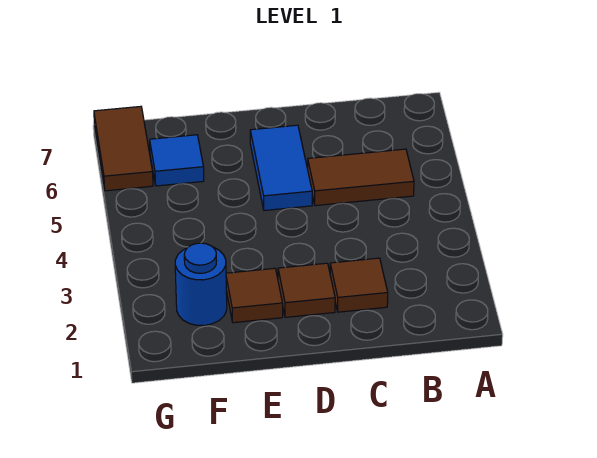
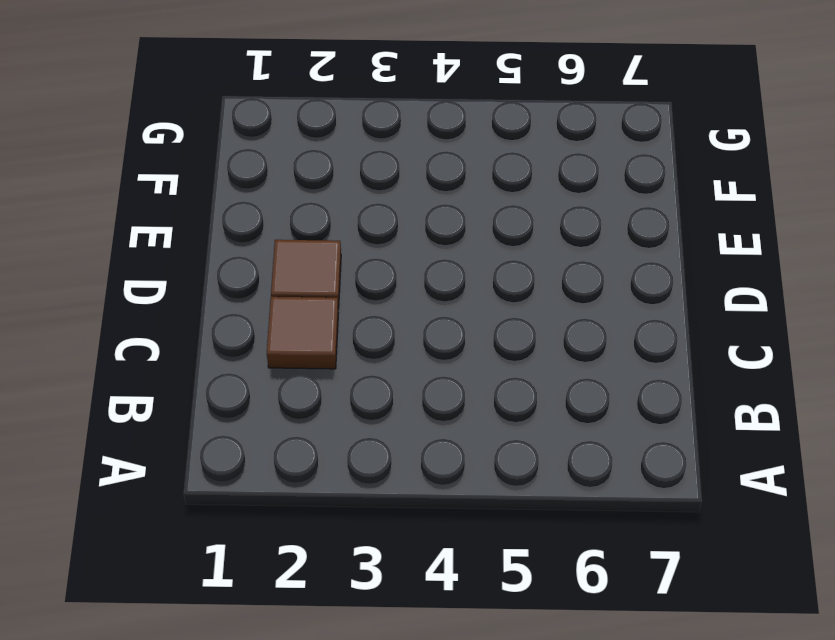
none -> brown 1x2 tile [308,149,414,206]
none -> blue 1x2 tile [250,125,312,210]

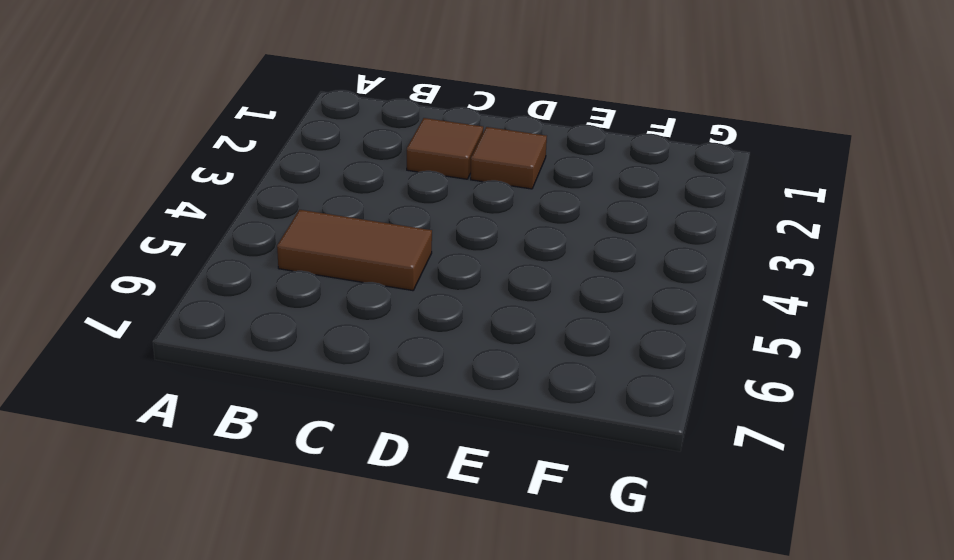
none -> blue 1x2 tile [250,125,312,210]
none -> brown 1x1 tile [226,268,283,323]

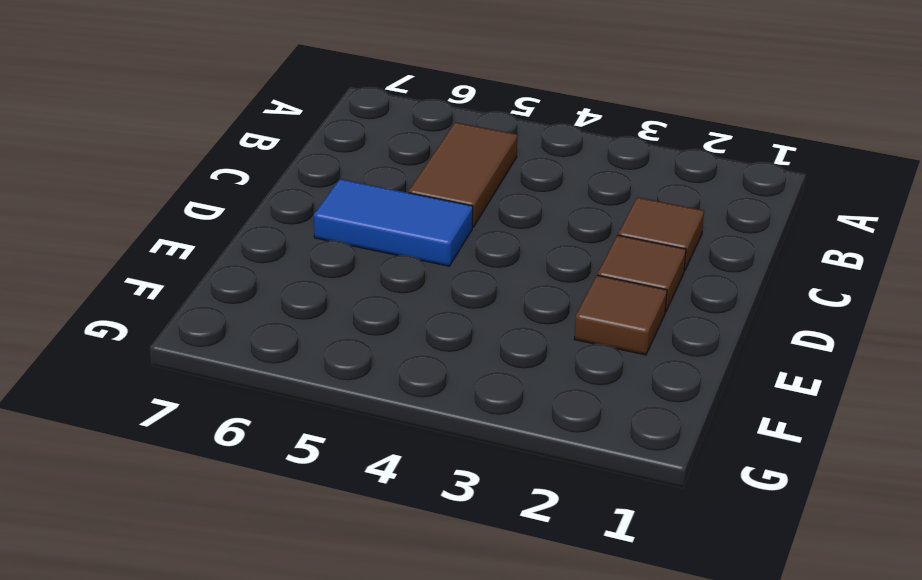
none -> blue 1x1 round brick [175,243,227,325]
none -> blue 1x1 tile [150,135,204,186]

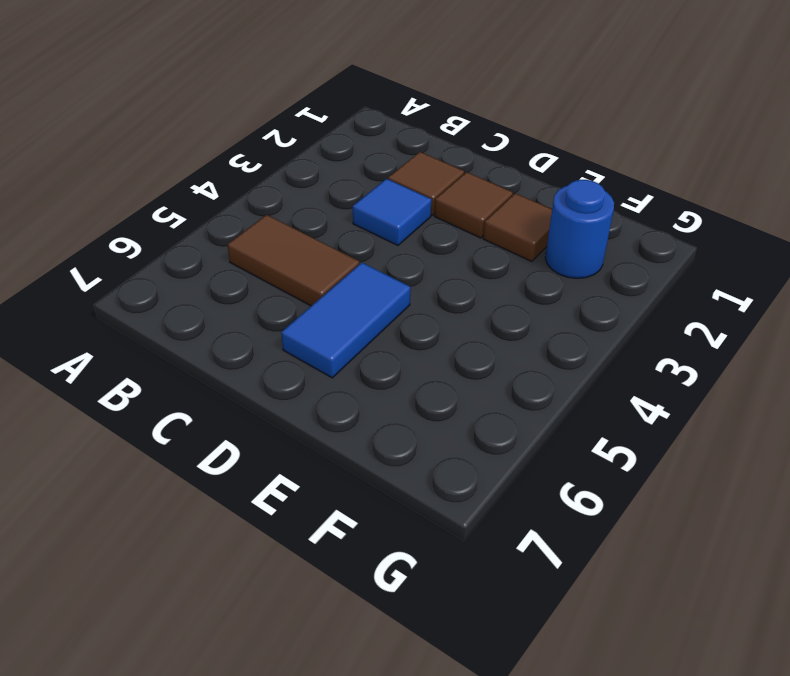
blue 1x1 tile [353,179,431,245] -> blue 1x1 tile moved to [150,135,204,186]
none -> brown 1x2 tile [94,106,153,191]

